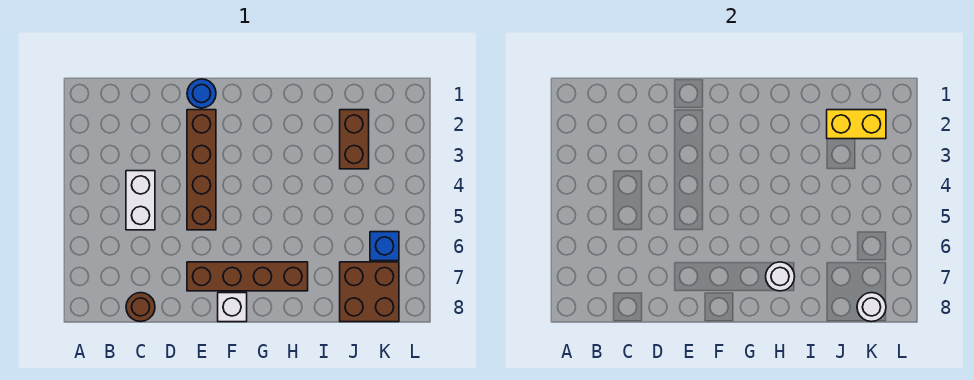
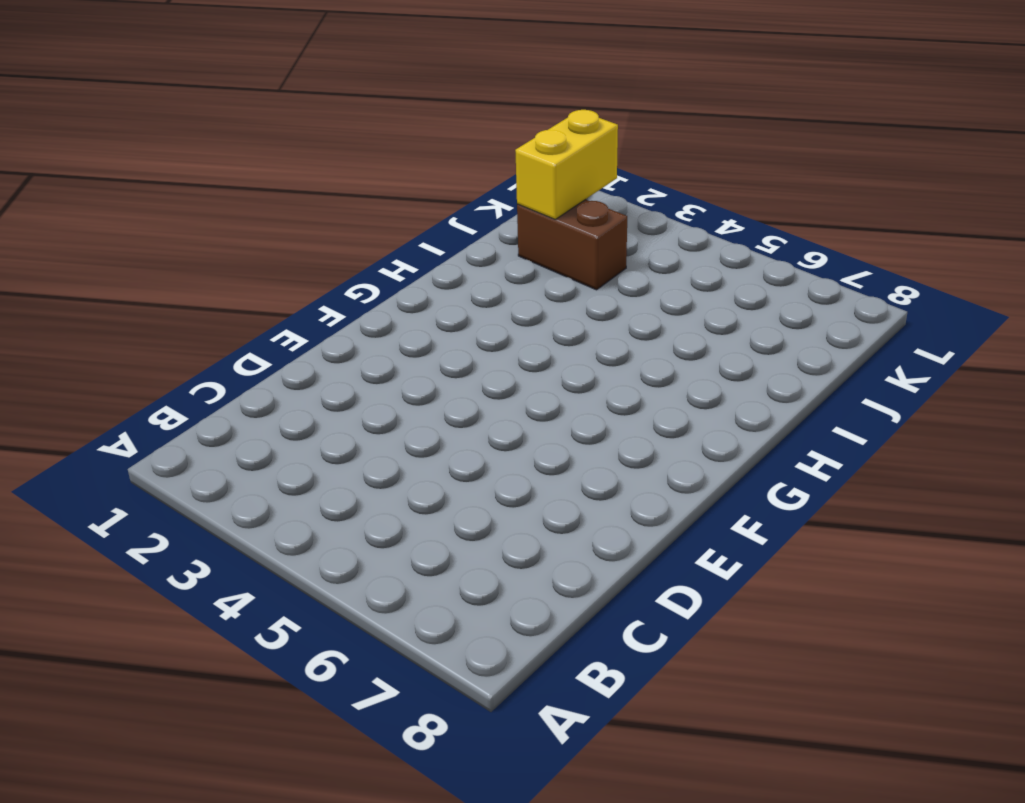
none -> white 1x2 brick [126,171,155,230]
none -> brown 1x1 round brick [126,293,155,322]
none -> blue 1x1 round brick [187,79,216,108]

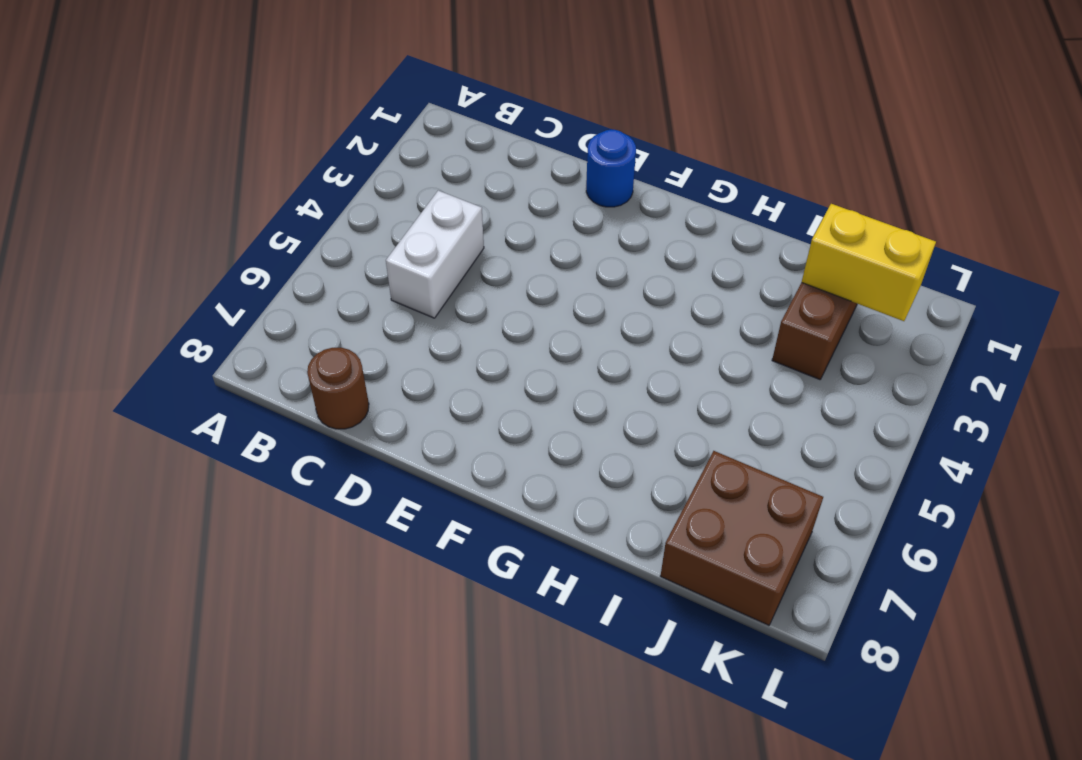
none -> brown 1x4 brick [187,110,216,230]
none -> brown 1x4 brick [187,262,308,291]
none -> white 1x1 brick [218,293,247,322]

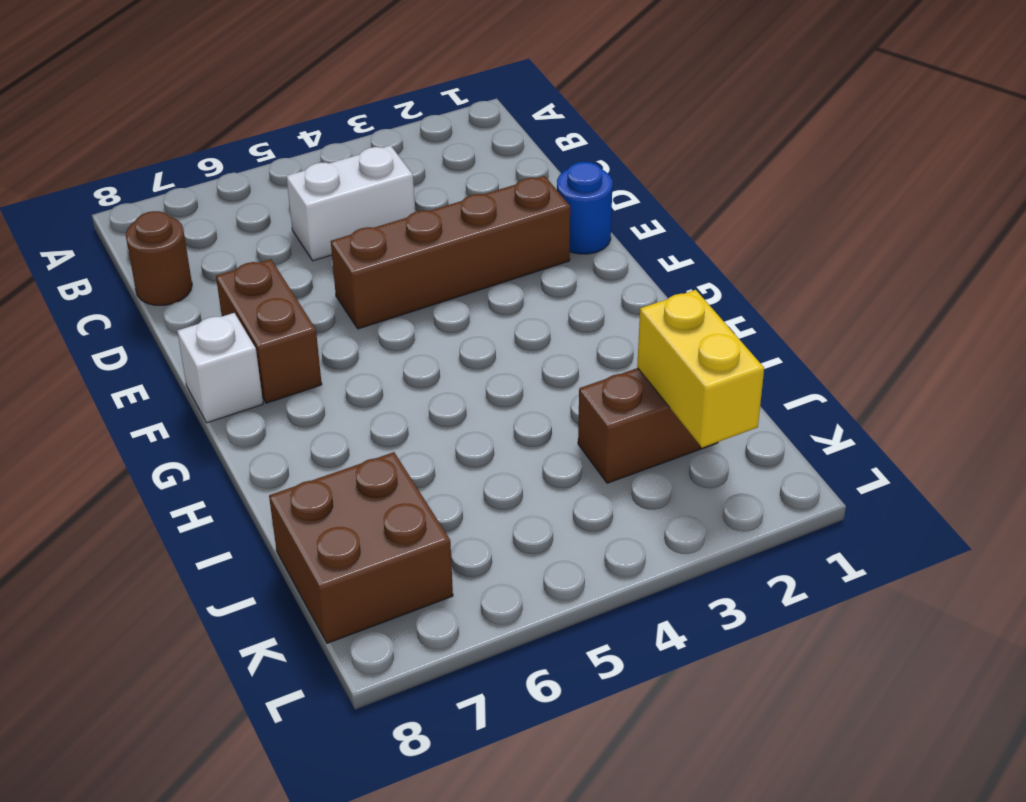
brown 1x2 brick [216,259,322,403] -> brown 1x4 brick [187,262,308,291]
none -> blue 1x1 brick [370,232,399,261]
none -> white 1x1 round brick [766,262,795,291]
none -> white 1x1 round brick [857,293,886,322]

